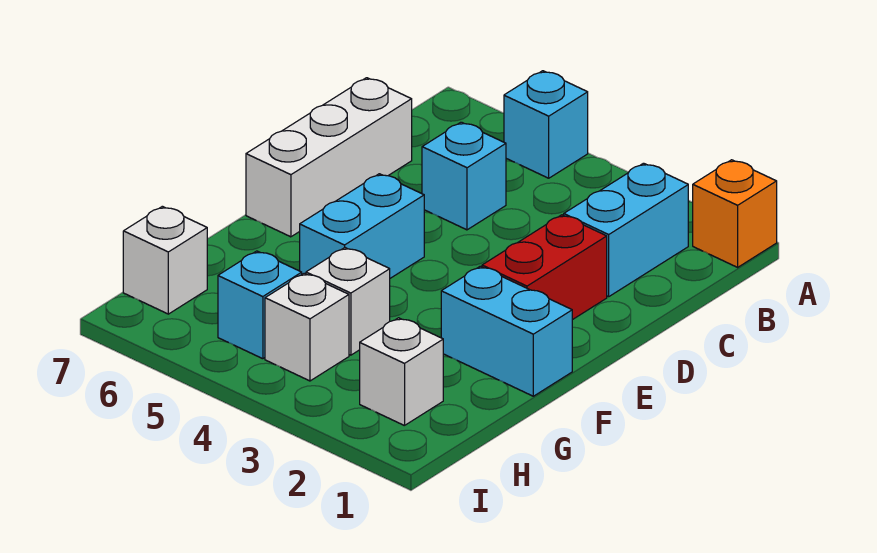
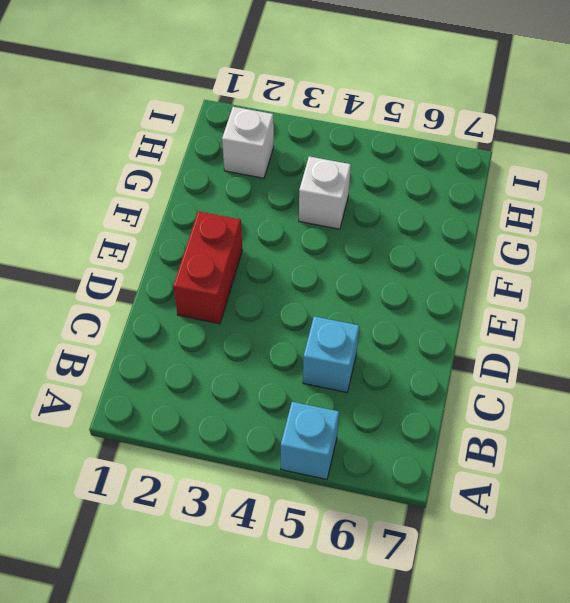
none -> orange 1x1 brick [693,160,777,267]
none -> cyan 1x2 brick [564,163,688,297]
none -> white 1x3 brick [246,78,412,237]

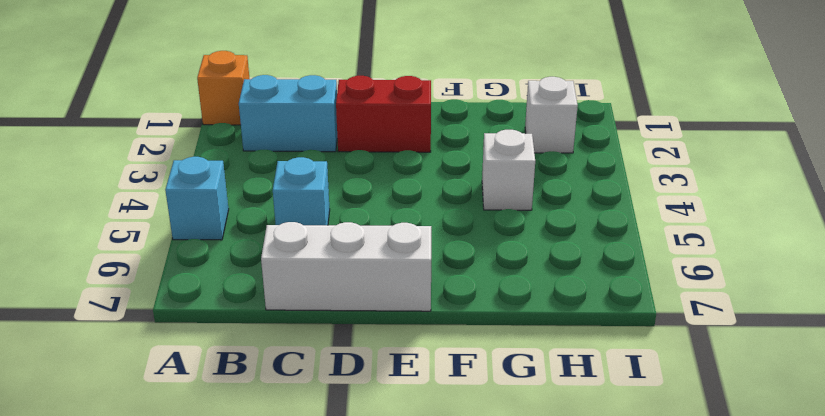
none -> cyan 1x2 brick [300,174,424,278]
none -> cyan 1x2 brick [441,266,572,396]
none -> white 1x1 brick [265,273,349,381]

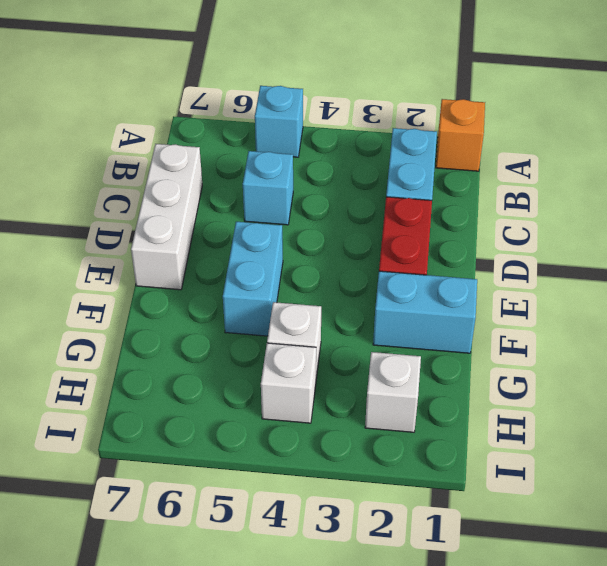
none -> cyan 1x1 brick [218,251,302,359]
none -> white 1x1 brick [123,206,207,314]

